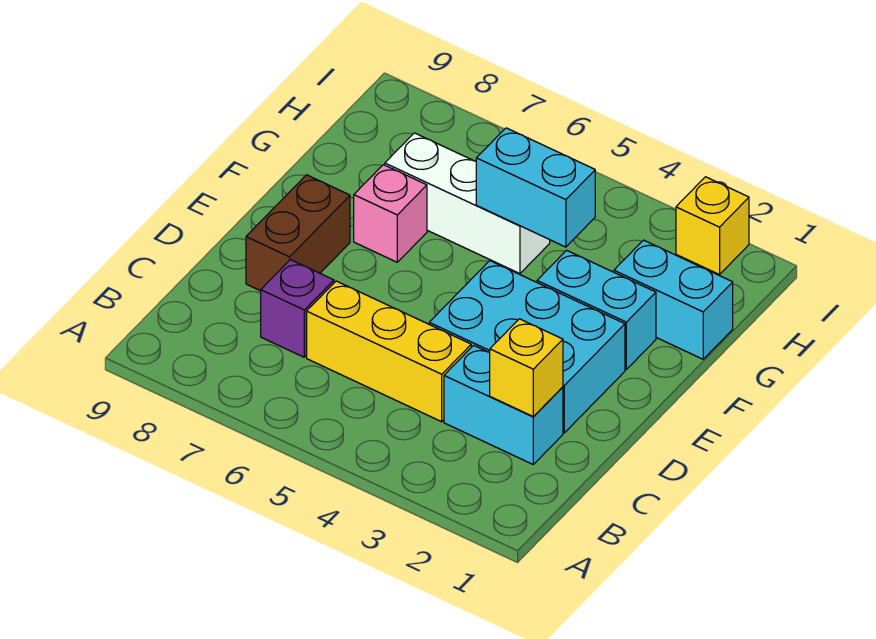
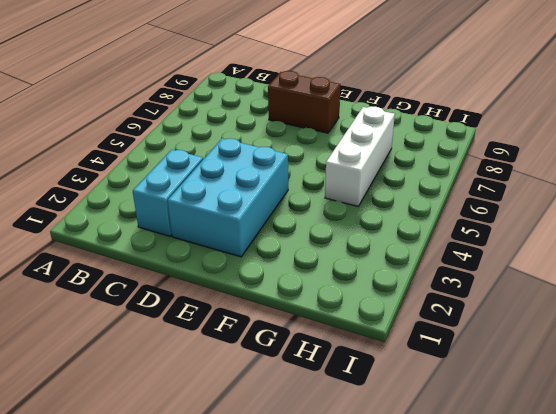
none -> yellow 1x3 brick [307,281,471,422]
none -> purple 1x1 brick [261,260,334,357]
none -> cyan 1x2 brick [537,250,656,369]

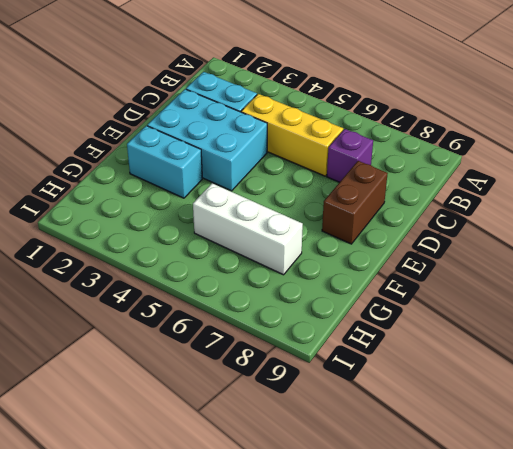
none -> pink 1x1 brick [354,165,427,262]
none -> cyan 1x2 brick [614,240,733,359]
none -> yellow 1x1 brick [676,177,749,275]

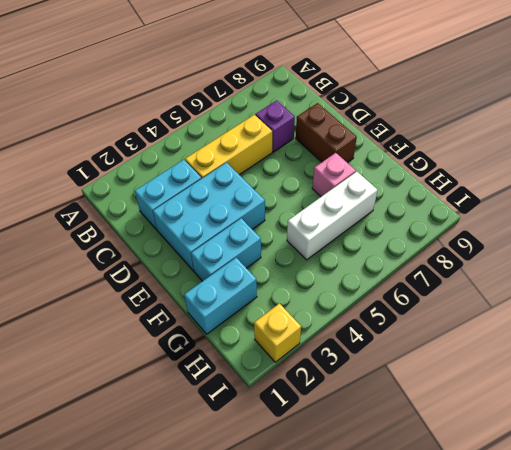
none -> yellow 1x1 brick [490,319,563,416]
none -> cyan 1x2 brick [476,128,595,247]

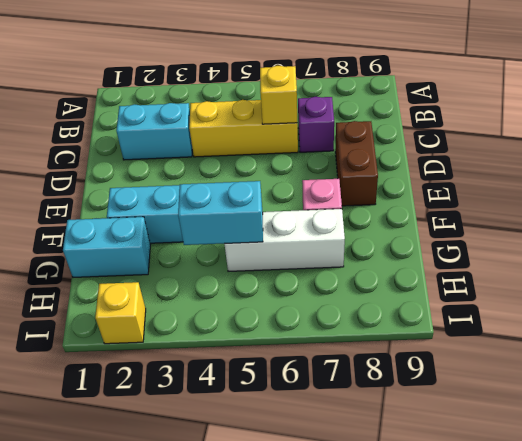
yellow 1x1 brick [260,66,297,124] -> yellow 1x1 brick moved to [490,319,563,416]
none -> cyan 2x3 brick [429,261,625,433]

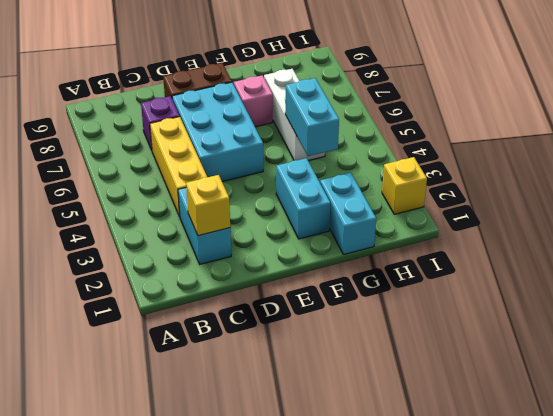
cyan 2x3 brick [172,82,263,182] -> cyan 2x3 brick moved to [429,261,625,433]

